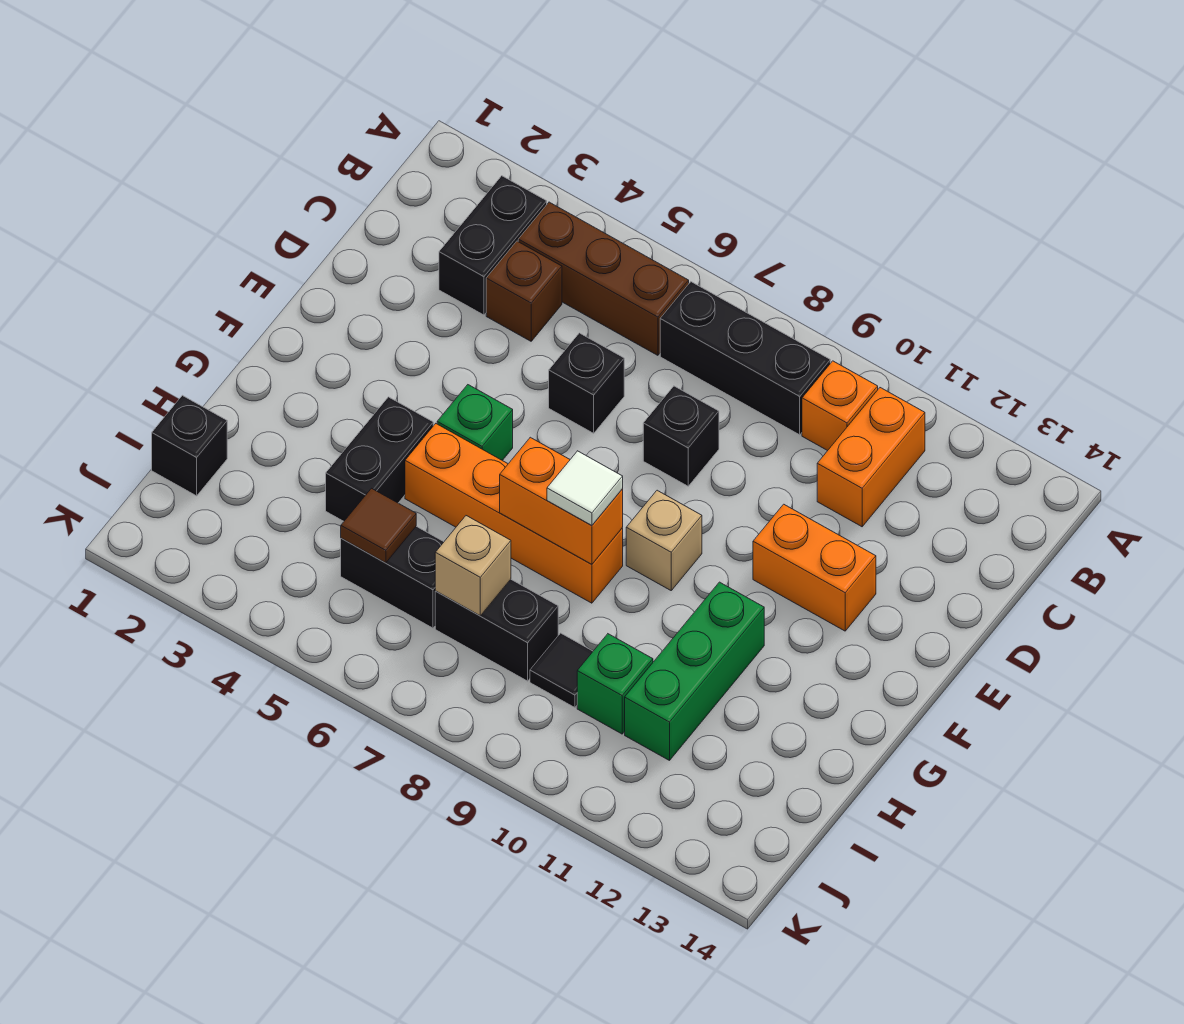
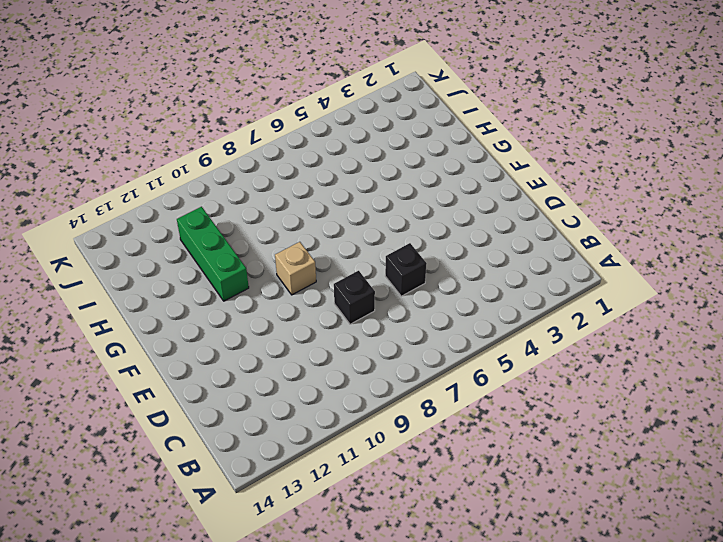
none -> black 1x2 brick [439,176,547,315]
none -> brown 1x3 brick [518,202,689,355]
none -> black 1x3 brick [660,282,830,435]

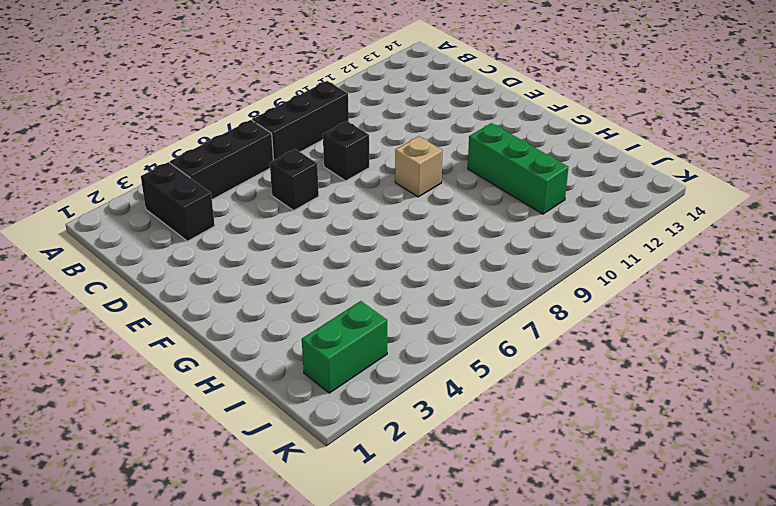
black 1x3 brick [170,120,274,199] -> brown 1x3 brick [518,202,689,355]
green 1x2 brick [302,301,387,393] -> none
none -> orange 1x1 brick [802,361,878,451]
none -> orange 1x2 brick [817,388,925,527]
none -> brown 1x1 brick [486,241,562,341]

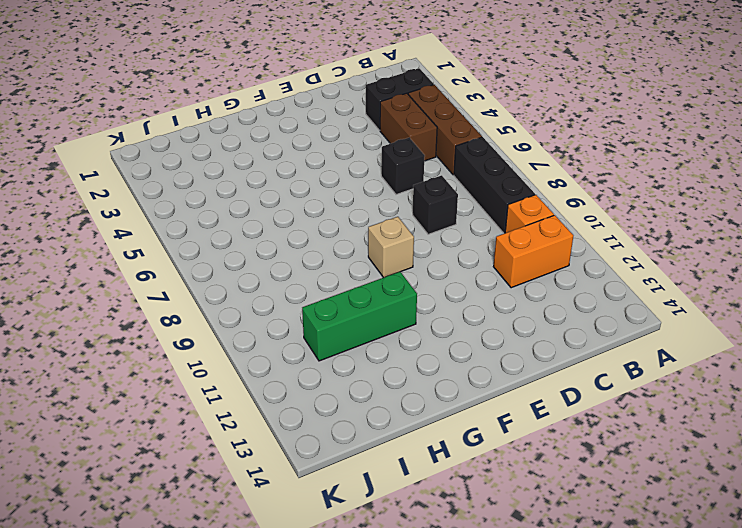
brown 1x2 brick [380,93,437,161] -> brown 1x1 brick [486,241,562,341]
none -> orange 1x2 brick [753,504,876,631]
none -> green 1x1 brick [437,385,513,460]
none -> black 1x2 brick [326,397,433,521]

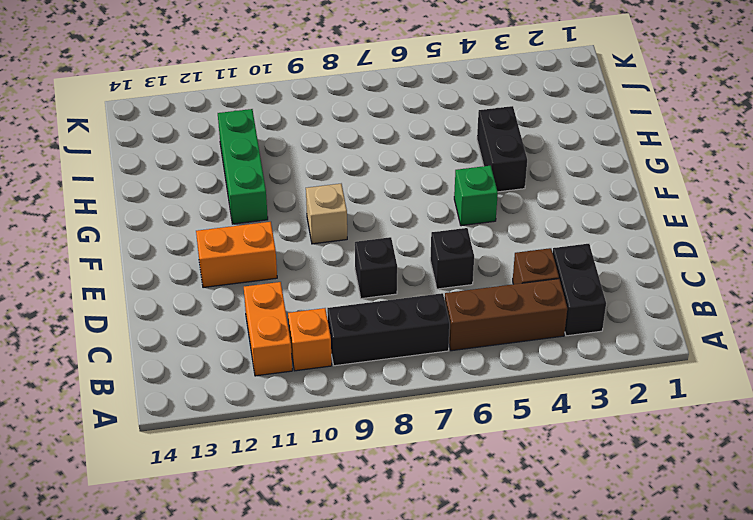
none -> orange 1x4 brick [405,424,623,603]
none -> black 1x1 brick [152,395,227,496]
none -> black 1x2 brick [341,526,443,628]

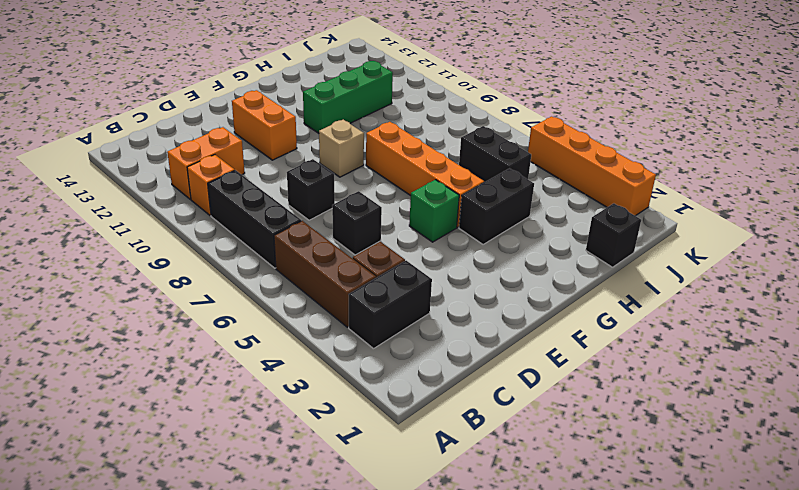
orange 1x4 brick [528,116,656,216] -> none
none -> black 1x2 brick [435,580,558,681]
none -> black 1x1 tile [530,633,593,708]
none -> green 1x1 brick [577,634,653,734]

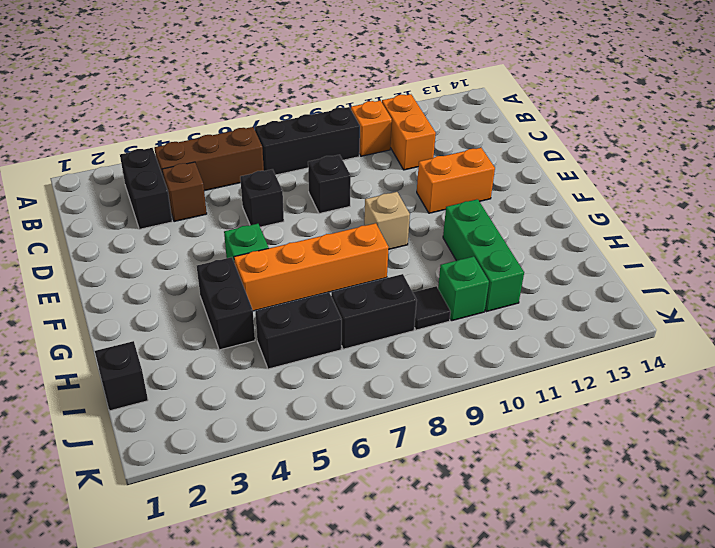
none -> orange 1x2 brick [500,437,623,564]
none -> brown 1x1 tile [341,488,416,563]
none -> tan 1x1 brick [435,516,511,616]

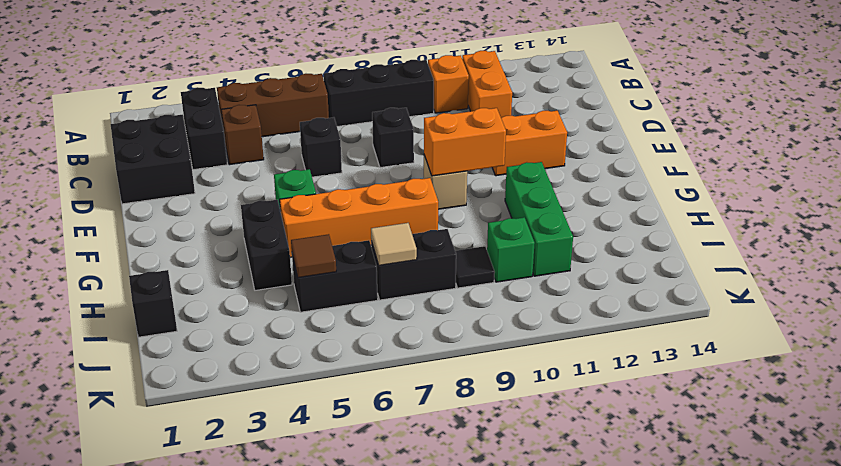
black 2x2 brick [111,115,195,204] -> none
orange 1x2 brick [424,108,506,176] -> orange 1x2 brick moved to [500,437,623,564]
tan 1x1 tile [371,223,417,266] -> tan 1x1 brick [435,516,511,616]
none -> white 1x1 tile [547,451,623,526]

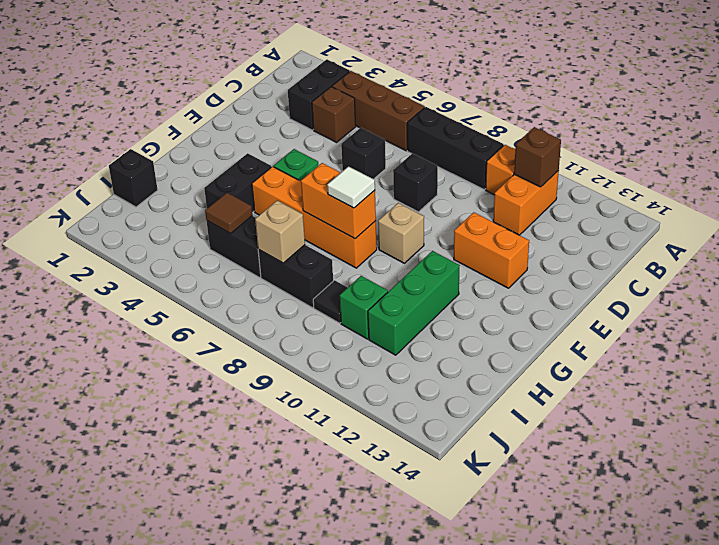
brown 1x1 brick [514,127,561,187] -> none

